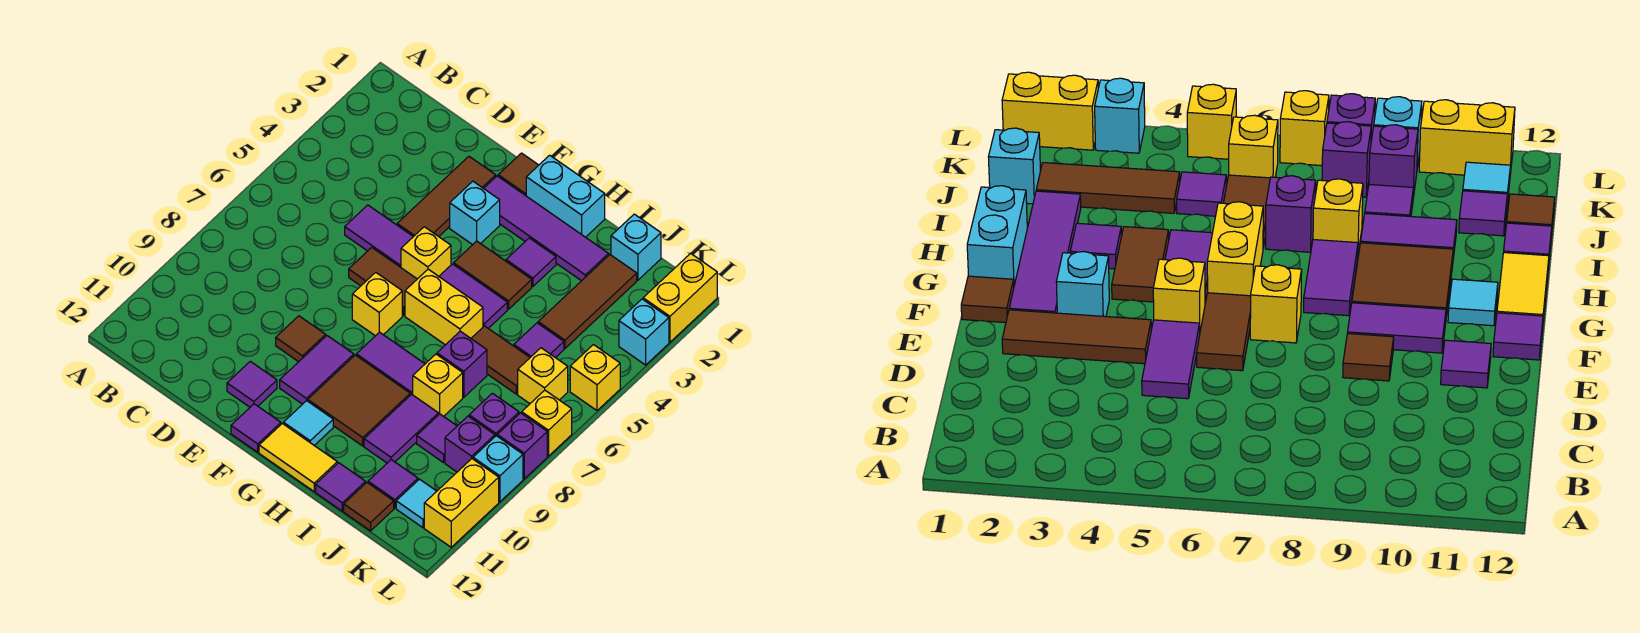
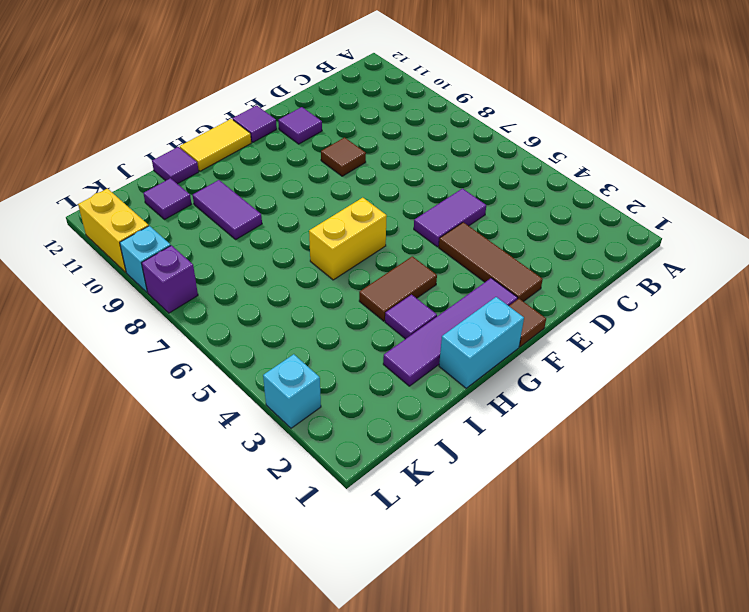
none -> brown 1x2 tile [349,247,417,316]
none -> cyan 1x1 brick [450,181,500,245]
none -> yellow 1x1 brick [401,227,451,279]
none -> yellow 1x1 brick [352,272,402,336]

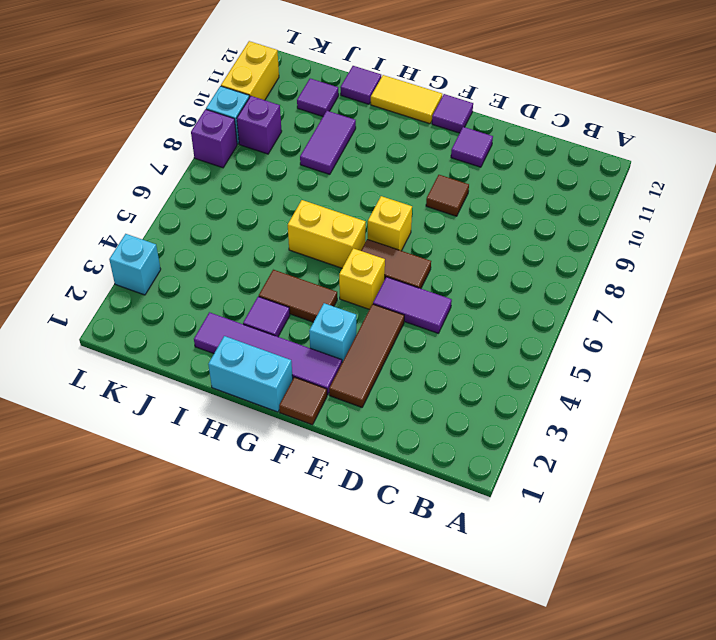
none -> purple 1x2 tile [280,336,354,404]
none -> purple 1x2 tile [439,264,507,328]
none -> purple 1x2 tile [356,332,425,395]
none -> brown 2x2 tile [308,355,410,446]

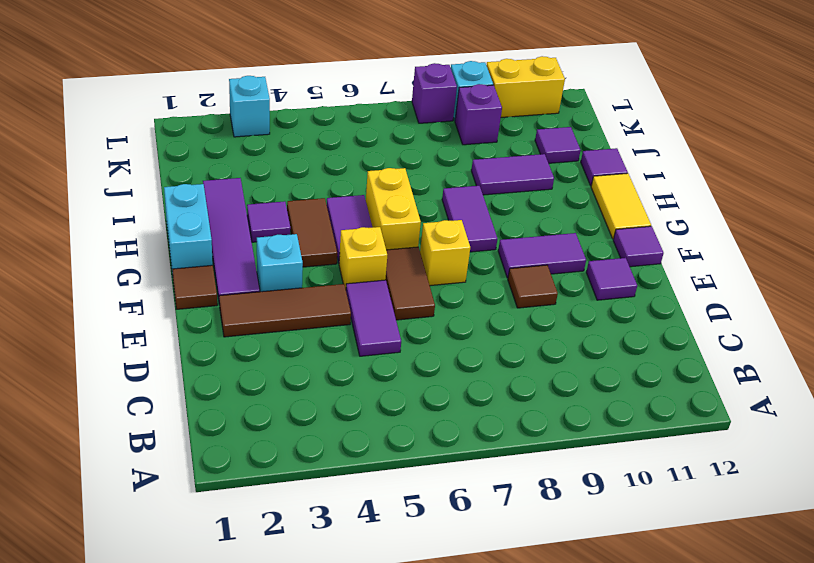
none -> brown 2x2 tile [308,355,410,446]
none -> cyan 1x1 tile [283,401,333,445]
none -> brown 1x2 tile [471,326,530,394]
none -> purple 1x1 brick [437,331,487,397]

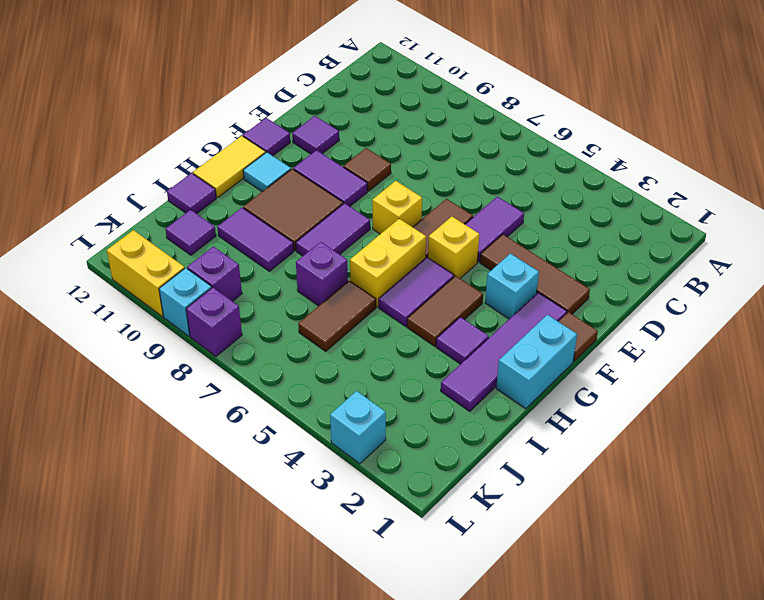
none -> yellow 1x1 brick [413,354,463,416]
none -> cyan 1x1 brick [611,214,661,280]
none -> brown 1x3 tile [538,255,637,348]
none -> purple 1x1 tile [514,323,564,358]

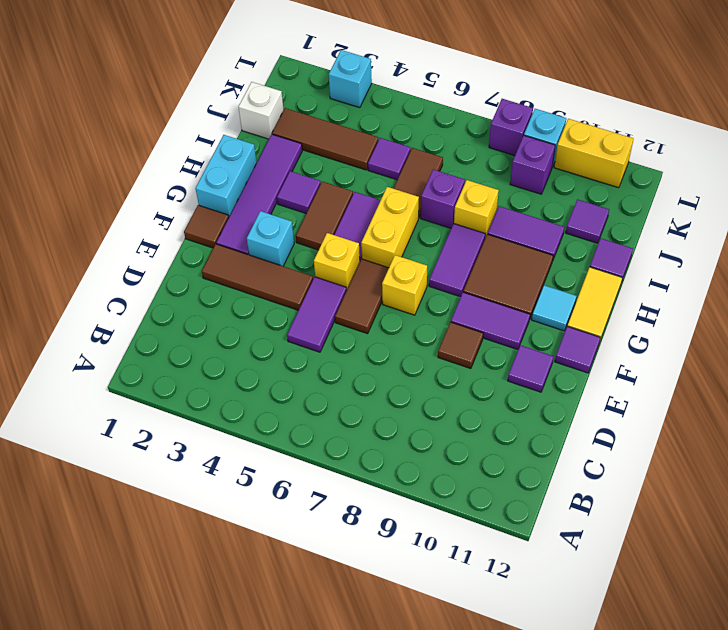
white 1x1 brick [238,82,284,139] -> cyan 1x1 brick [611,214,661,280]
none -> purple 1x1 tile [417,414,457,463]
none -> brown 1x1 tile [344,483,394,531]
none -> yellow 1x1 brick [518,348,568,404]
none -> purple 1x1 brick [469,393,519,436]

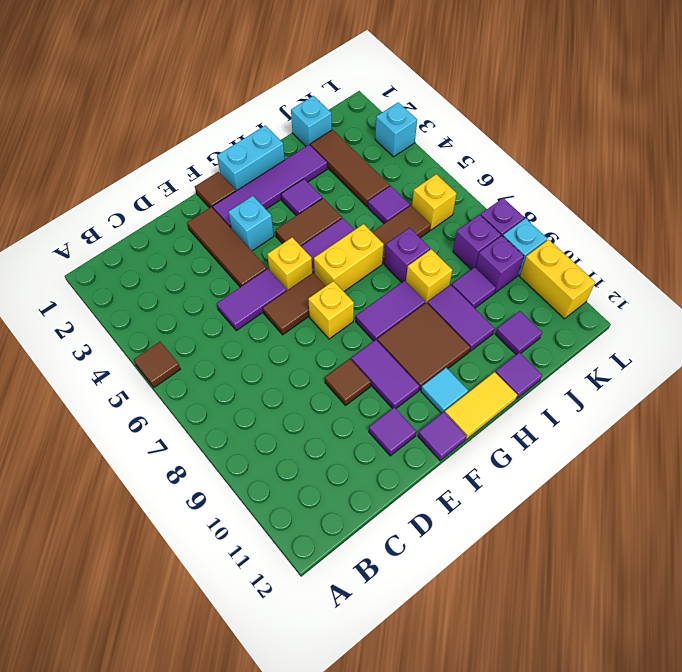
brown 1x1 tile [134,342,180,387] -> brown 1x1 tile moved to [344,483,394,531]
none -> cyan 1x1 tile [396,479,437,528]
none -> yellow 1x2 brick [643,253,717,342]
none -> yellow 1x1 brick [570,345,620,411]
none -> yellow 1x1 brick [522,390,572,456]

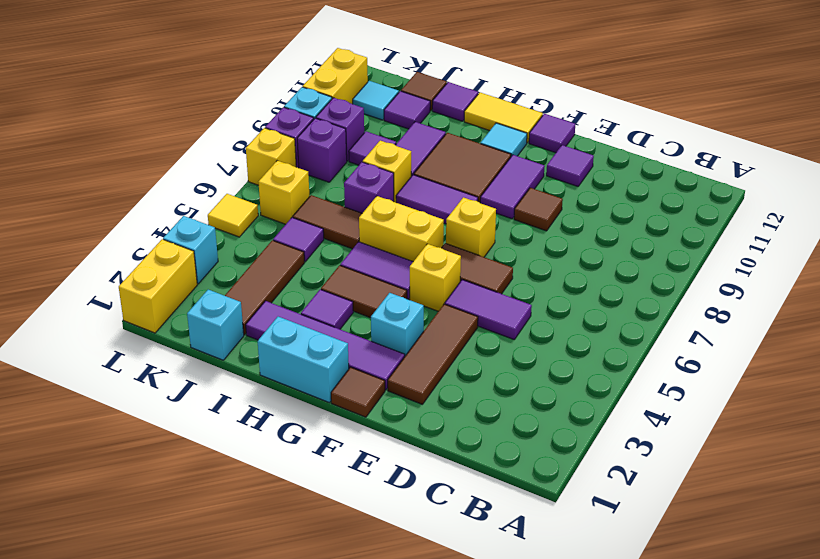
yellow 1x1 tile [208,194,258,237] -> yellow 1x1 brick [570,345,620,411]

